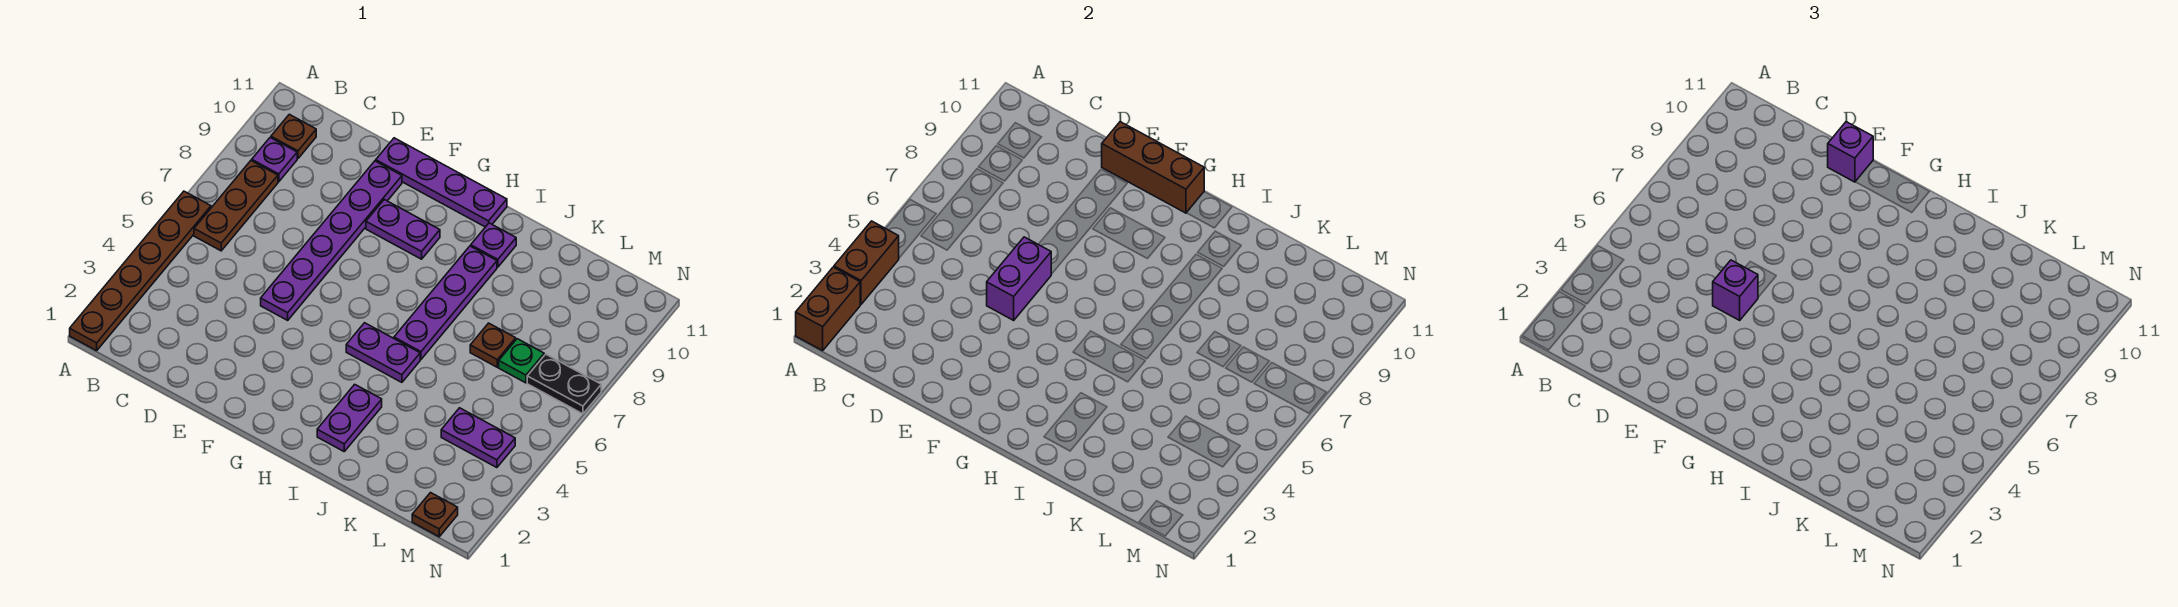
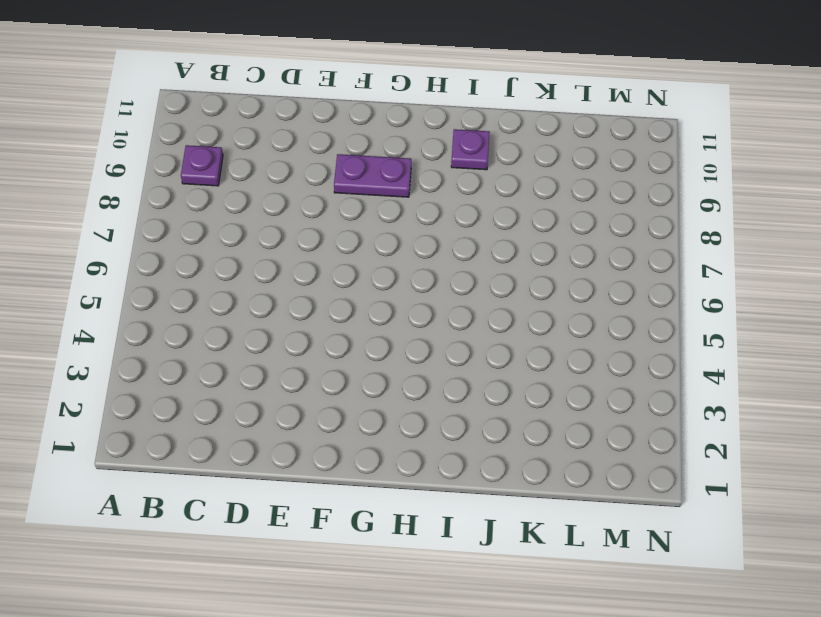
none -> brown 1x6 plate [70,191,211,351]
none -> brown 1x3 plate [194,161,278,251]
none -> brown 1x1 plate [271,114,316,159]

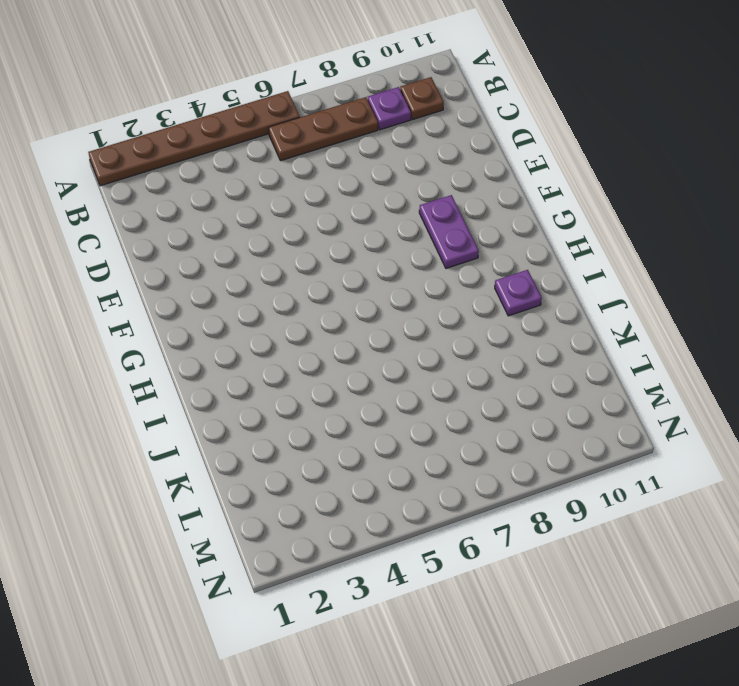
none -> purple 1x6 plate [261,161,402,320]
none -> purple 1x4 plate [376,138,507,227]
none -> purple 1x2 plate [346,323,420,382]

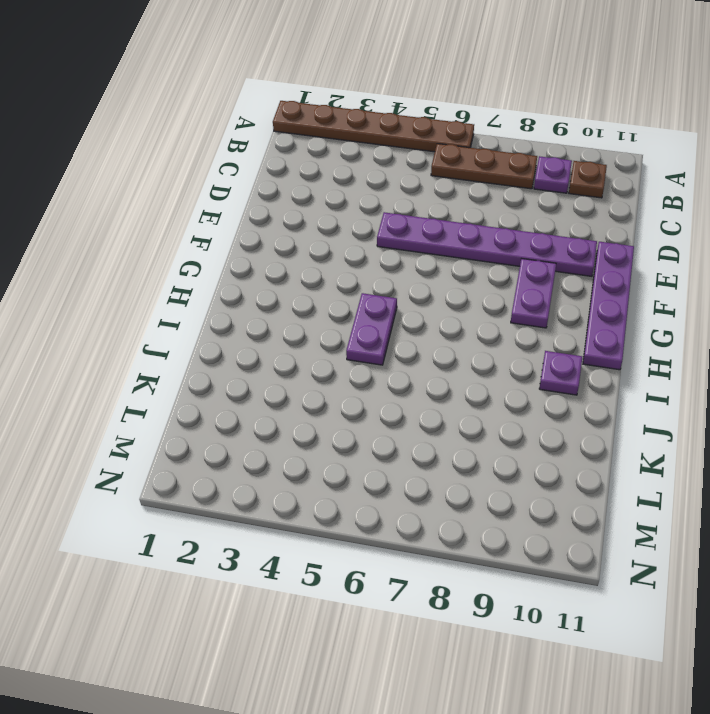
none -> purple 1x2 plate [317,384,382,451]
none -> purple 1x4 plate [394,246,497,359]
none -> brown 1x1 plate [470,323,516,367]

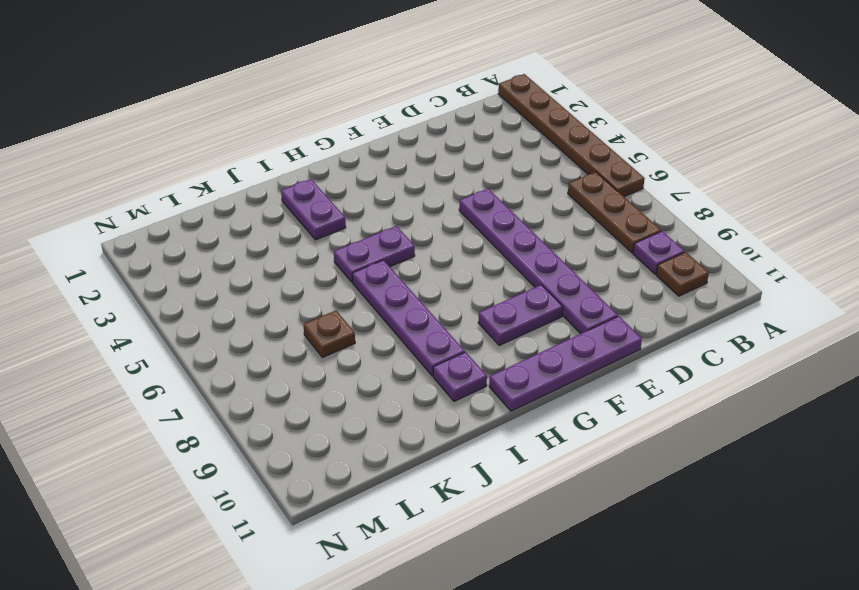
none -> purple 1x2 plate [441,408,515,468]
none -> green 1x1 plate [499,339,544,383]
none -> brown 1x1 plate [412,493,458,537]

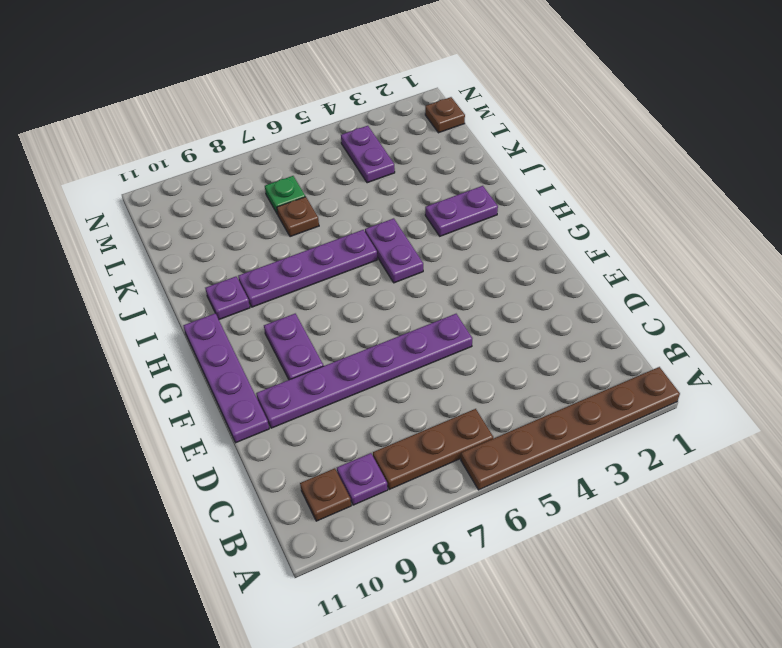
none -> black 1x2 plate [527,354,601,414]
none -> brown 1x2 brick [796,267,860,351]
none -> brown 1x2 brick [834,221,899,305]

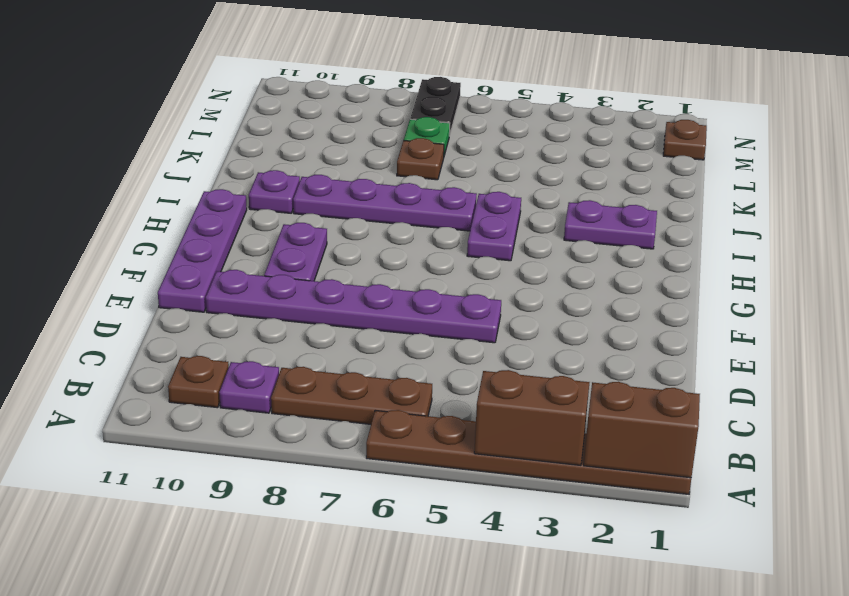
none -> purple 1x2 plate [441,408,515,468]
none -> purple 1x2 brick [987,237,1051,320]
none -> brown 1x3 brick [1102,122,1204,213]

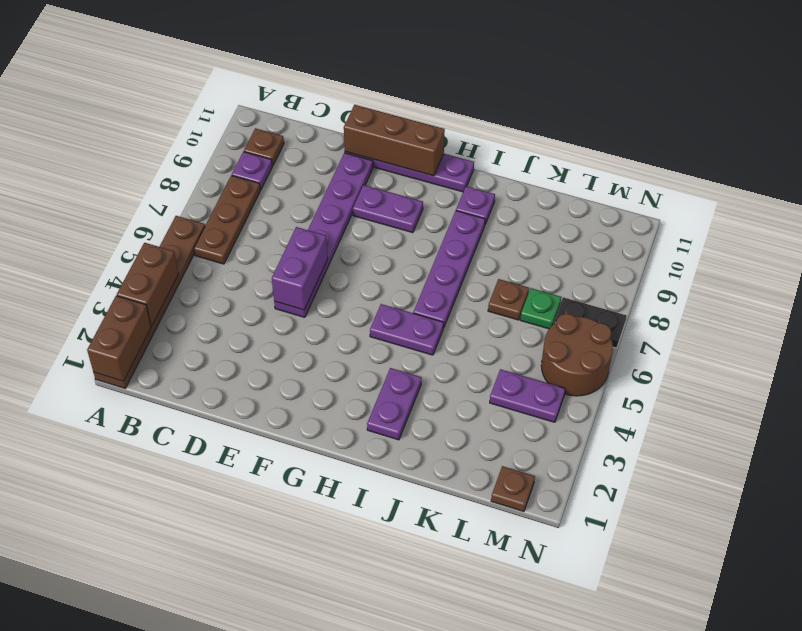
brown 2x2 round brick [541,314,613,396] -> none
none -> purple 1x1 brick [1713,260,1758,320]
none -> purple 1x1 brick [1828,122,1873,182]

